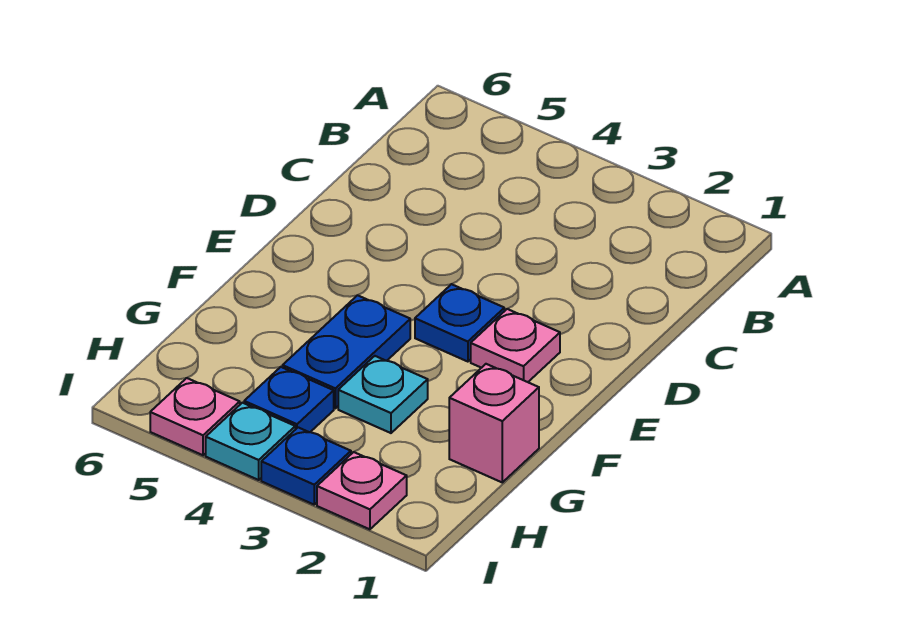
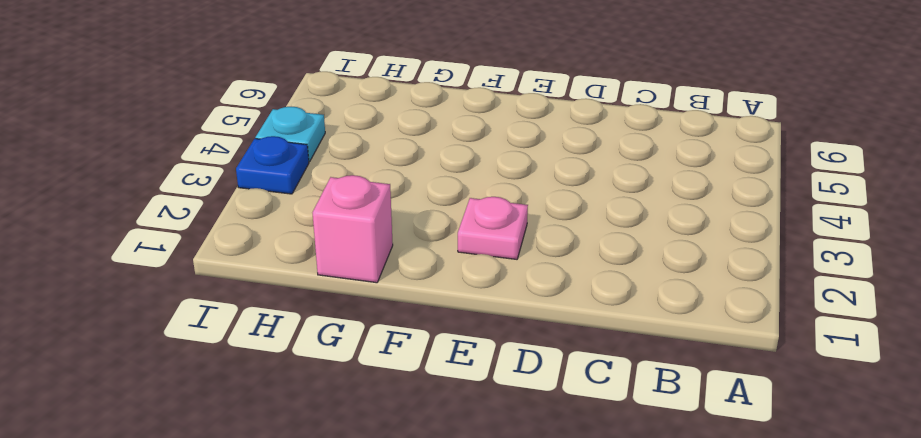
none -> blue 1x1 plate [415,284,504,362]
none -> blue 1x2 plate [283,295,410,408]

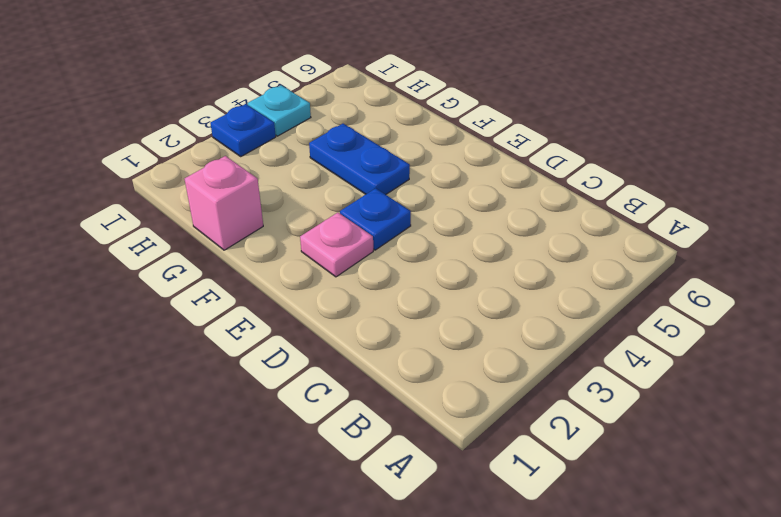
none -> cyan 1x1 plate [338,356,428,433]
none -> blue 1x1 plate [244,367,334,432]

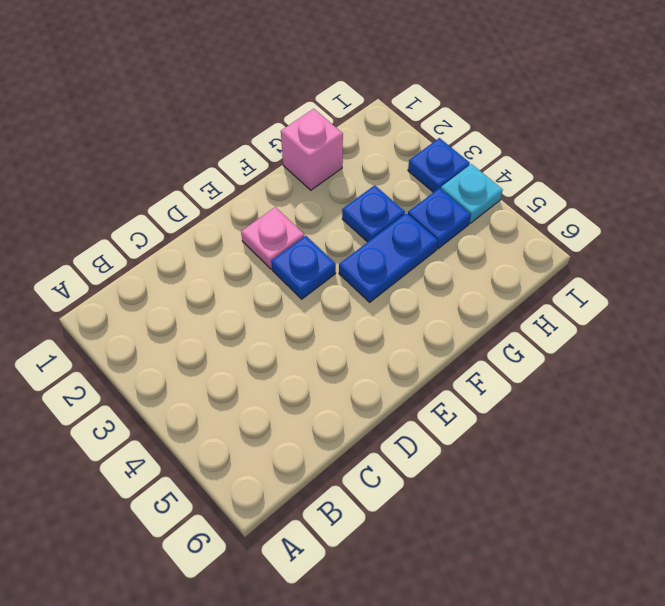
blue 1x1 plate [342,185,405,242] -> cyan 1x1 plate [338,356,428,433]
none -> pink 1x1 plate [317,452,407,529]
none -> pink 1x1 plate [150,378,240,455]

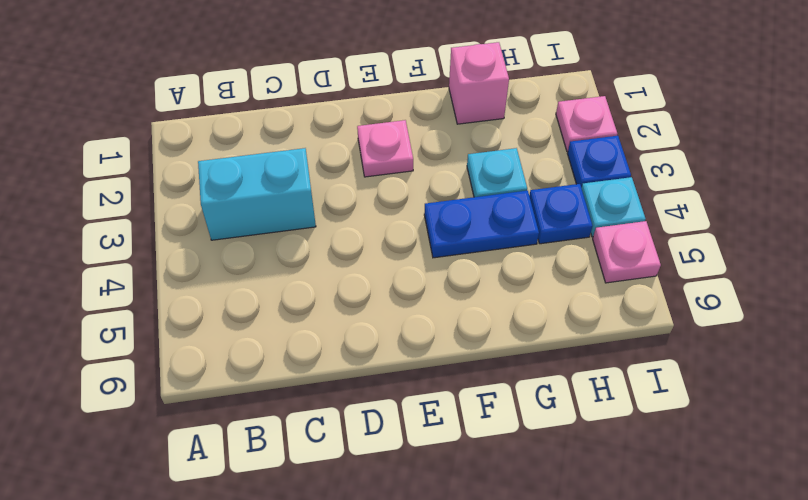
cyan 1x2 brick [198,148,316,240] -> none
none -> blue 1x1 plate [415,284,504,362]

